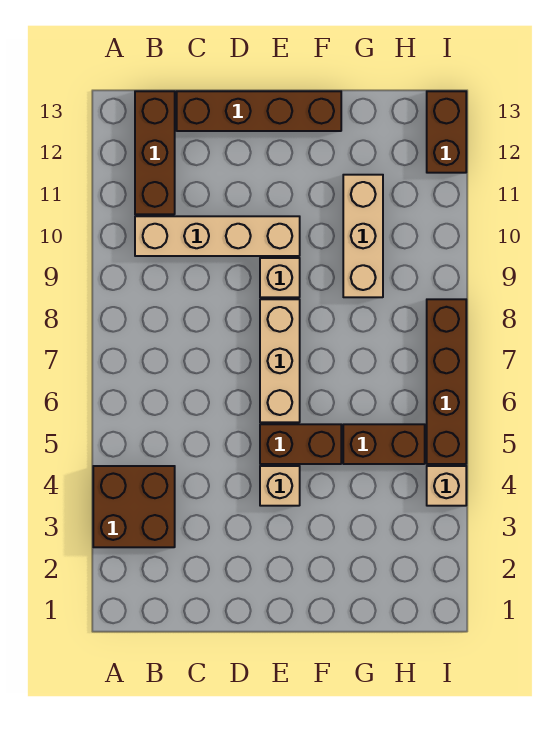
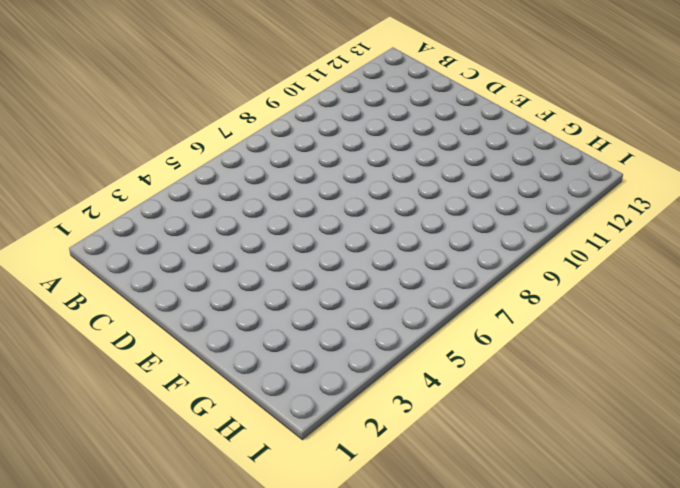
none -> brown 2x2 brick [93,466,175,547]
none -> tan 1x4 brick [135,216,300,256]
none -> brown 1x3 brick [135,91,175,214]

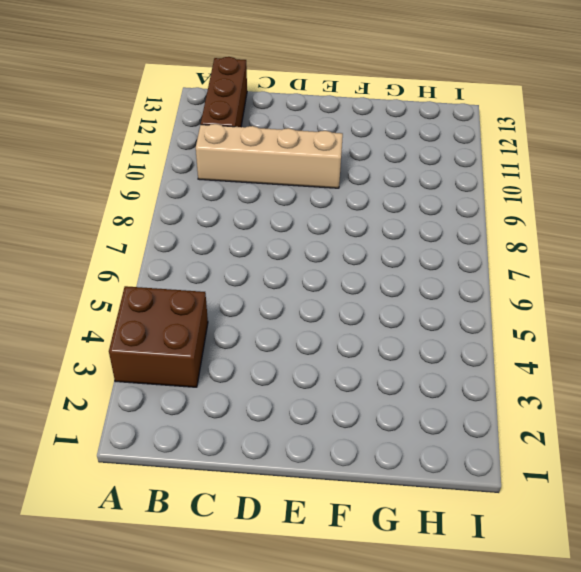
none -> brown 1x4 brick [177,91,341,131]
none -> tan 1x1 brick [260,466,300,506]
none -> brown 1x2 brick [260,424,341,464]

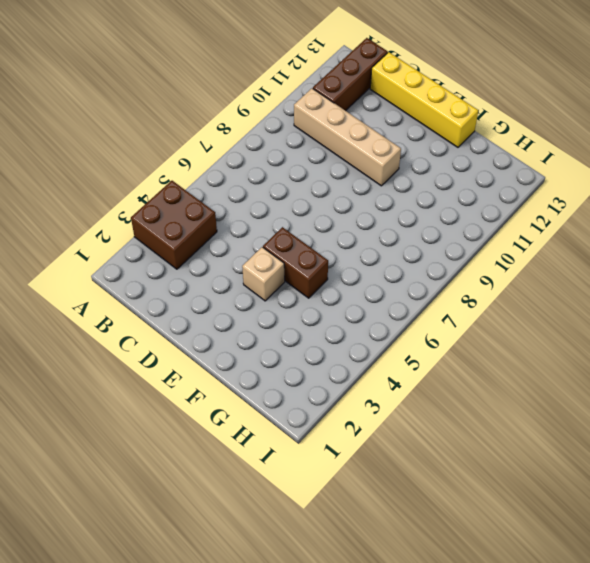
yellow 1x4 brick [370,52,478,147] -> brown 1x4 brick [177,91,341,131]
none -> tan 1x3 brick [260,299,300,422]
none -> tan 1x1 brick [260,258,300,297]
none -> brown 1x2 brick [343,424,425,464]

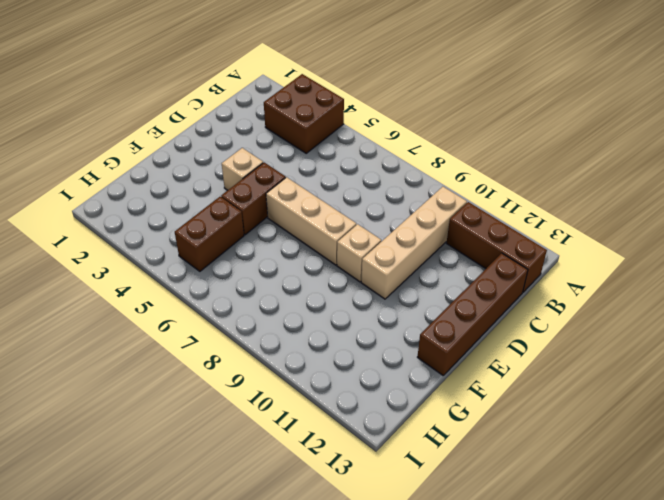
none -> tan 1x3 brick [343,175,383,297]
none -> tan 1x1 brick [427,466,466,506]
none -> brown 1x4 brick [427,299,466,464]

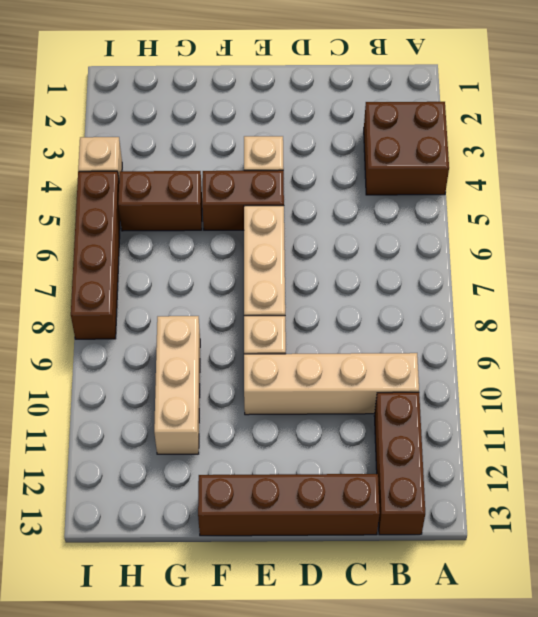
none -> brown 1x2 brick [427,91,466,173]

